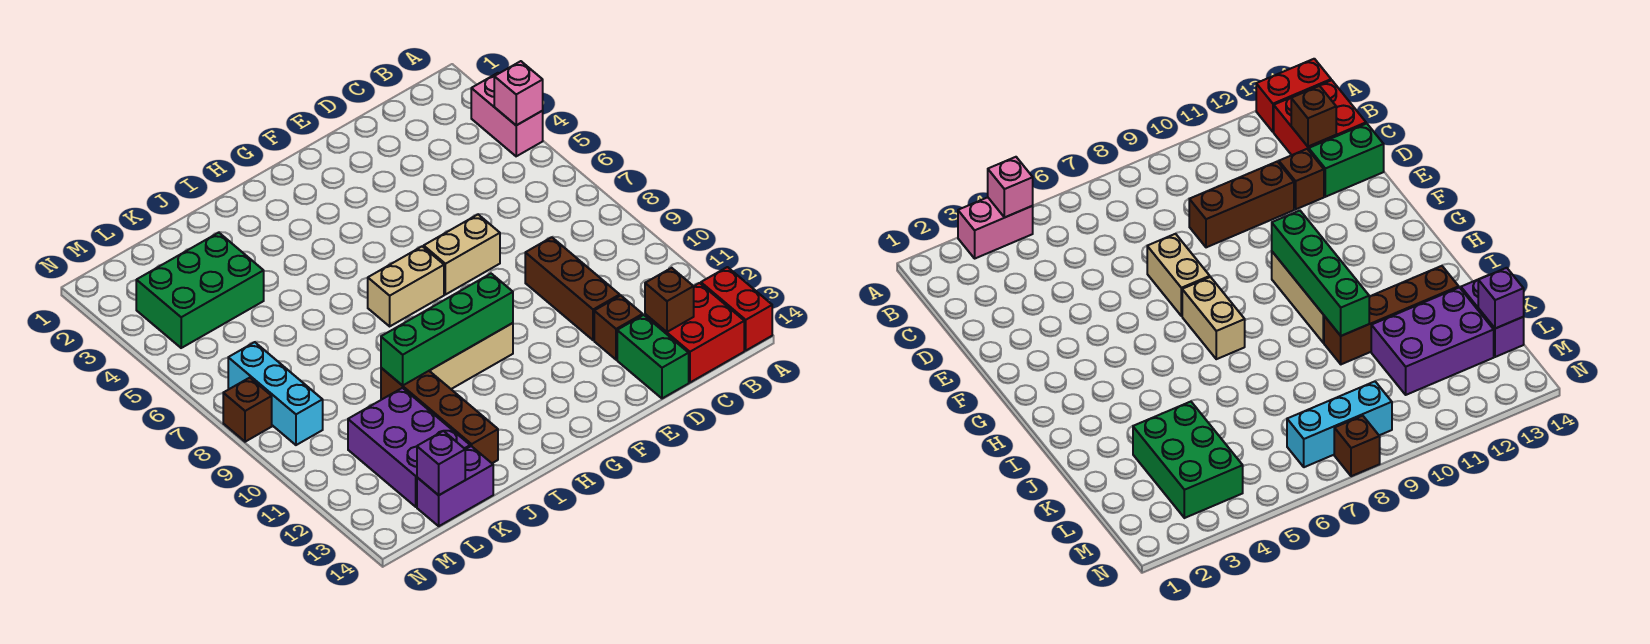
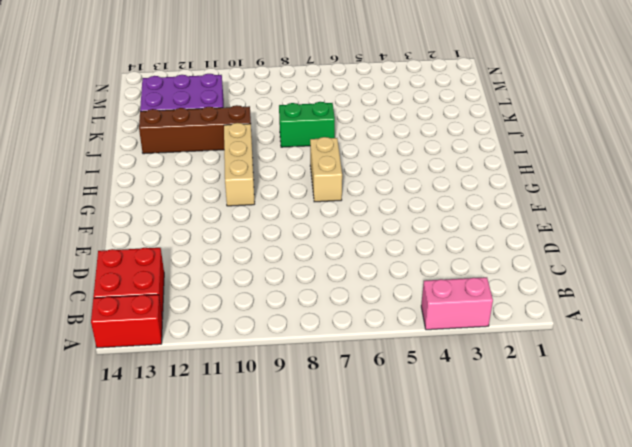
green 1x2 brick [279,102,335,147] -> green 1x2 brick moved to [617,315,689,398]
none -> brown 1x3 brick [525,237,620,340]
none -> brown 1x1 brick [594,295,643,360]
none -> tan 1x2 brick [424,214,500,295]

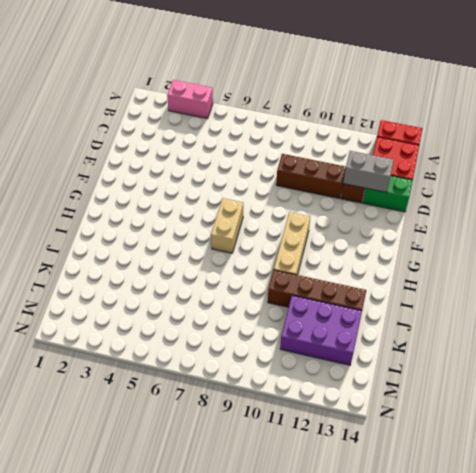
grey 1x2 brick [343,151,394,192] -> none
none -> tan 1x2 brick [424,214,500,295]
none -> green 2x3 brick [136,232,264,348]
none -> purple 1x2 brick [417,446,493,526]

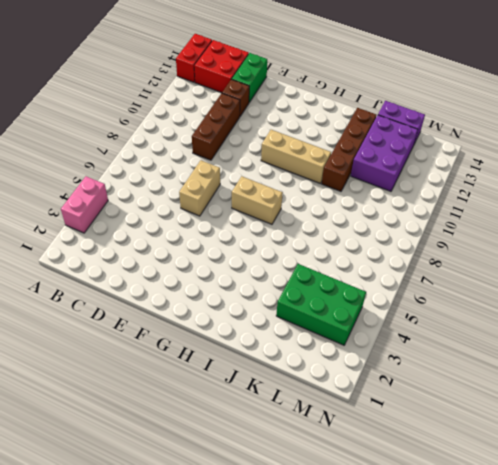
tan 1x2 brick [179,160,220,216] -> tan 1x2 brick turned to [424,214,500,295]
none -> cyan 1x3 brick [228,342,323,445]
none -> brown 1x1 brick [223,378,272,442]
none -> pink 1x1 brick [494,61,543,125]

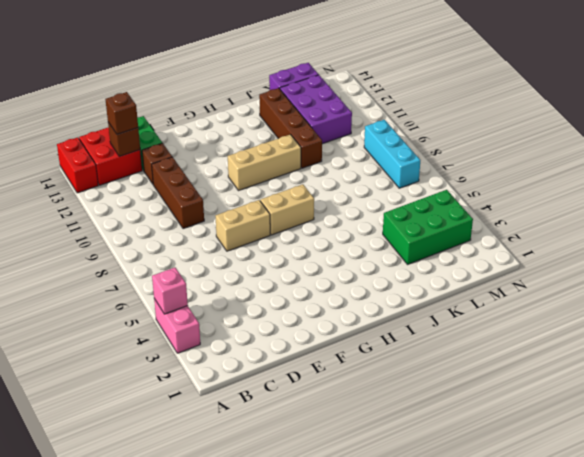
brown 1x1 brick [105,92,138,134] -> brown 1x1 brick moved to [223,378,272,442]
none -> green 1x4 brick [381,274,513,386]
none -> purple 1x1 brick [417,431,465,495]

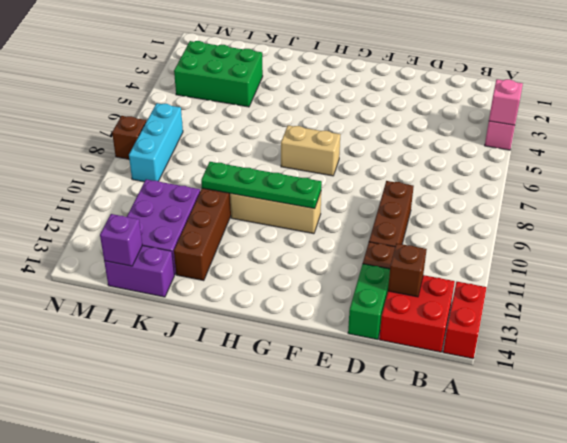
green 1x4 plate [201,162,322,209] -> green 1x4 brick [381,274,513,386]
none -> tan 1x2 brick [424,214,500,295]

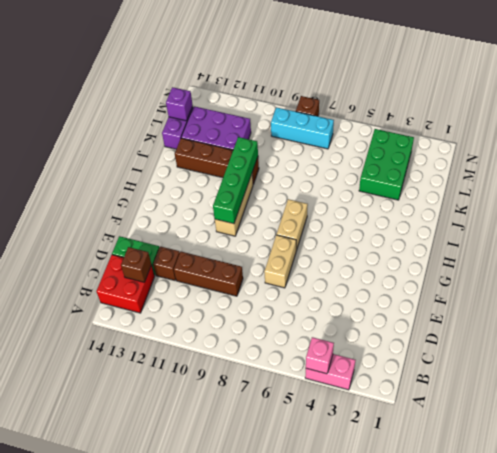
none -> red 1x2 brick [701,267,772,350]

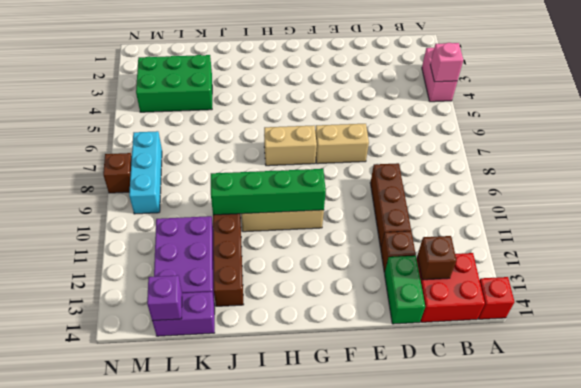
red 1x1 brick [478,277,514,319] -> red 1x2 brick [701,267,772,350]

